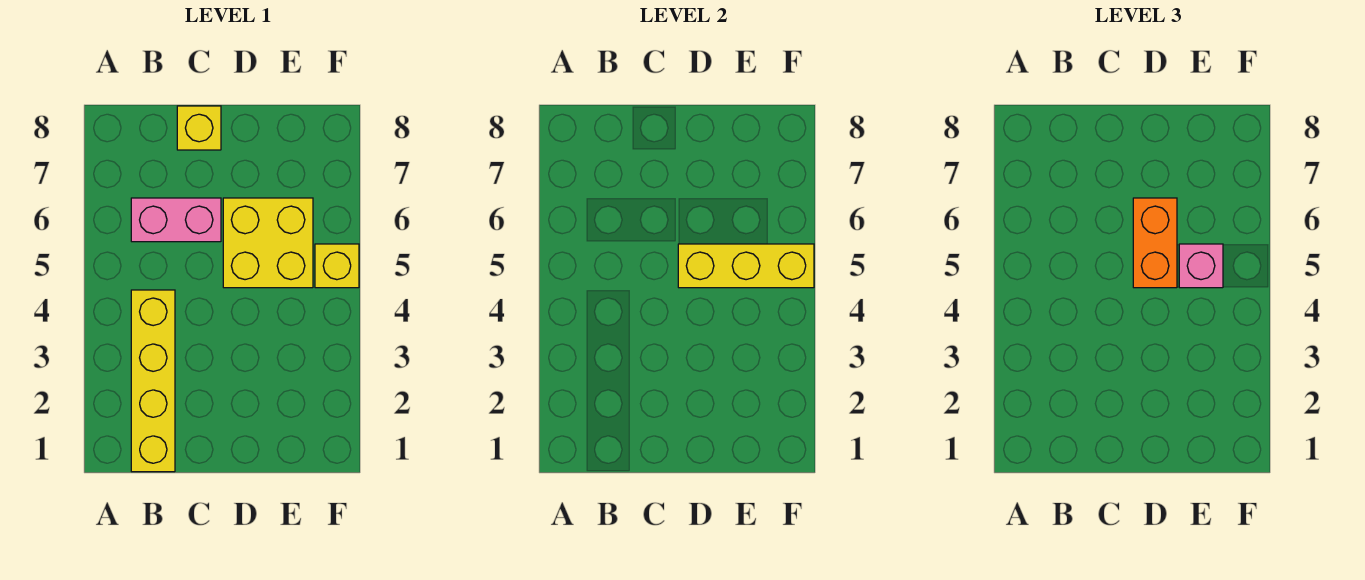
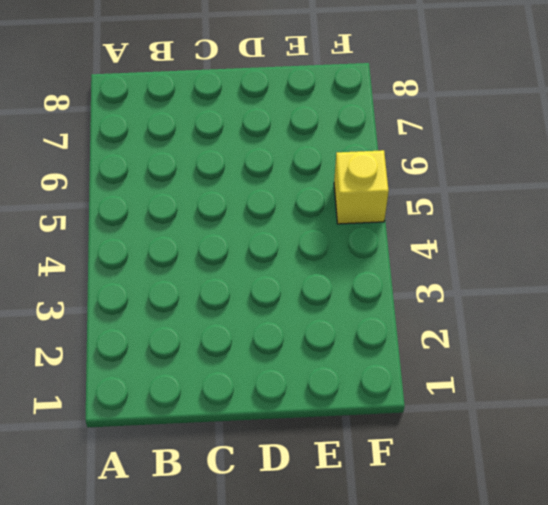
none -> yellow 1x4 brick [131,290,175,472]
none -> pink 1x2 brick [131,198,221,242]

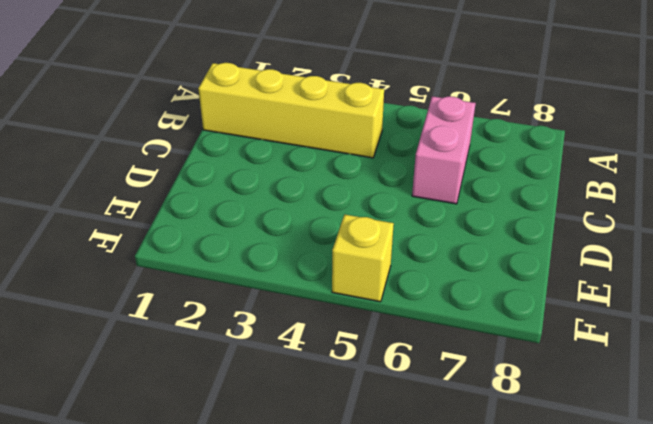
none -> yellow 1x1 brick [177,106,221,150]
none -> yellow 2x2 brick [223,198,313,288]

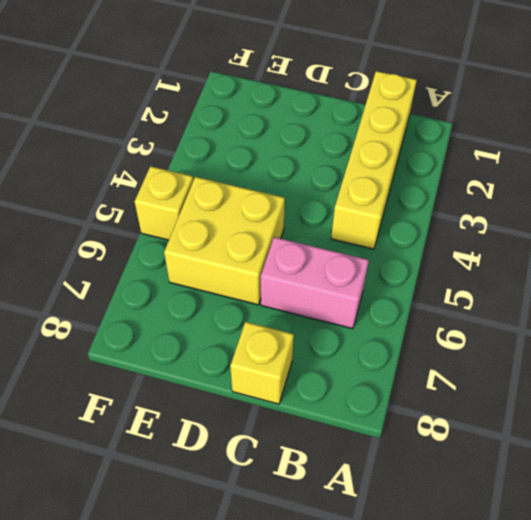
none -> yellow 1x3 brick [678,244,814,288]
none -> orange 1x2 brick [1133,198,1177,288]

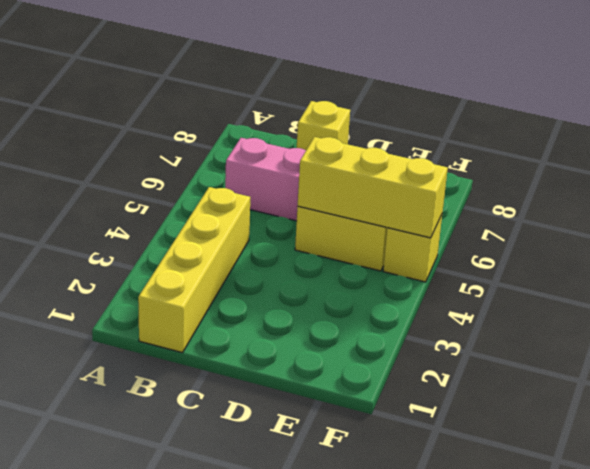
none -> orange 1x2 brick [1133,198,1177,288]
none -> pink 1x1 brick [1179,244,1223,288]

